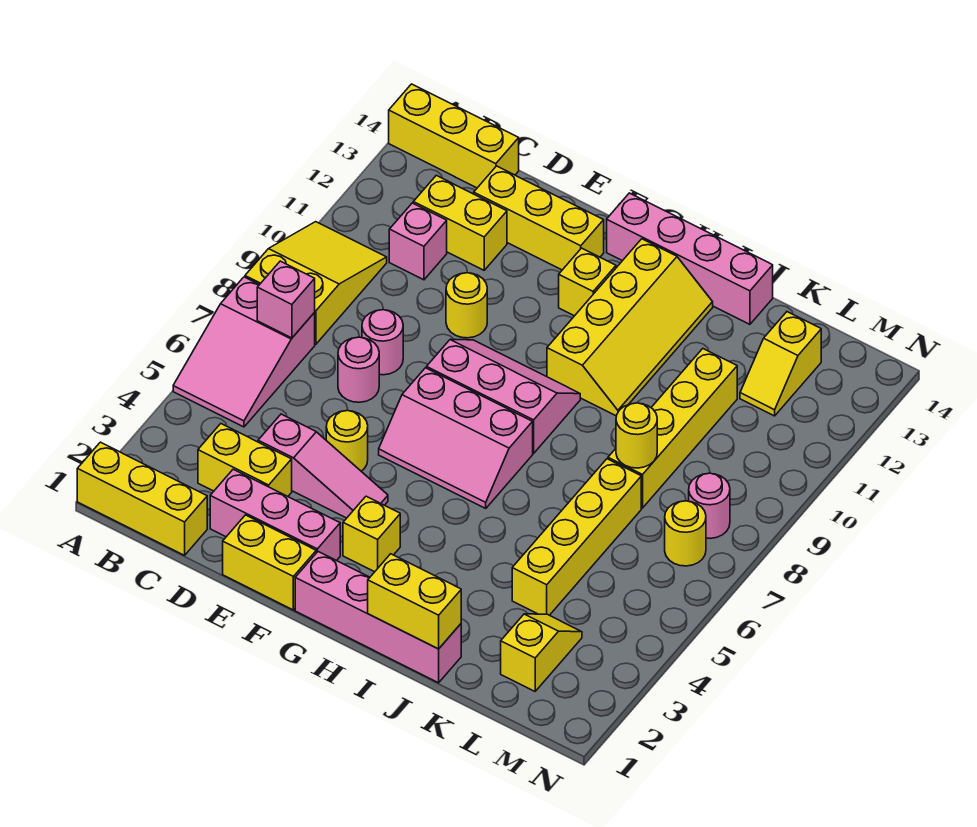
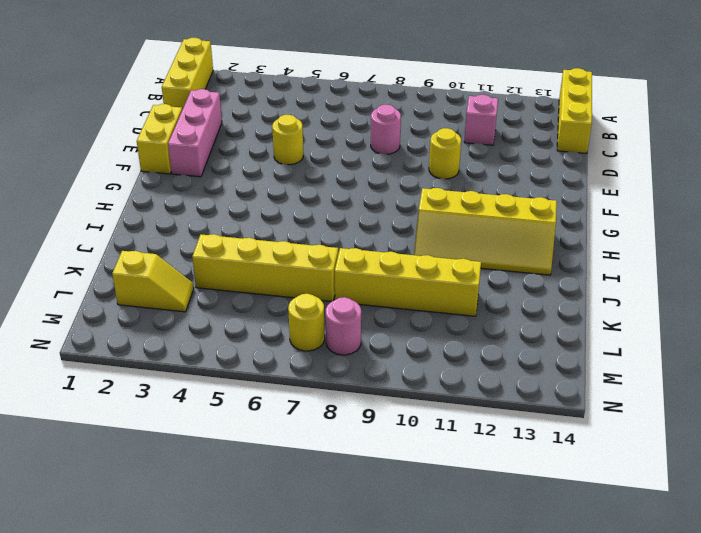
none -> pink 2x3 slope [173,277,315,427]
none -> yellow 2x3 slope [245,222,387,344]
none -> yellow 1x2 brick [198,424,292,496]
none -> yellow 1x2 brick [413,175,507,270]

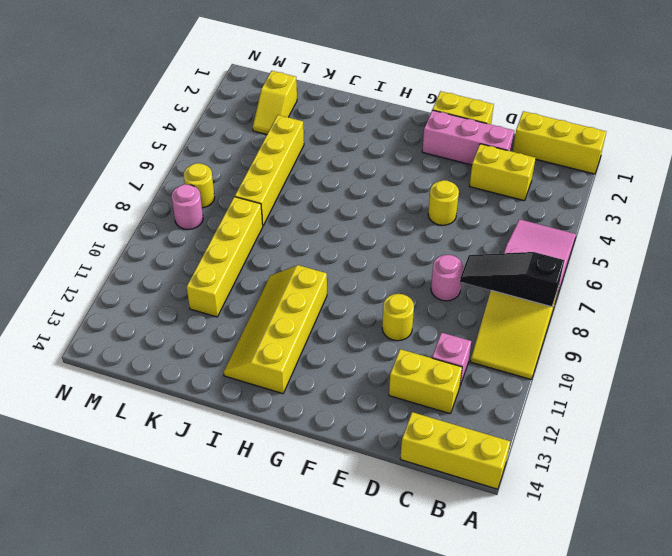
black 1x3 slope [460,252,565,307] -> none
none -> pink 1x3 slope [258,414,388,518]
none -> pink 1x1 round brick [338,337,379,402]
none -> yellow 1x3 brick [474,166,604,270]
none -> pink 2x3 slope [379,368,533,508]

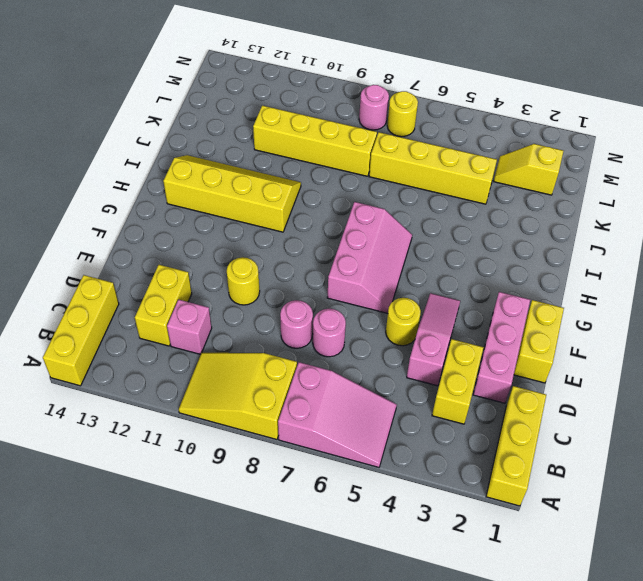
none -> yellow 1x3 brick [474,166,604,270]
none -> pink 2x3 slope [427,339,580,453]
none -> pink 1x4 brick [295,552,461,683]
none -> yellow 1x1 brick [343,496,400,572]

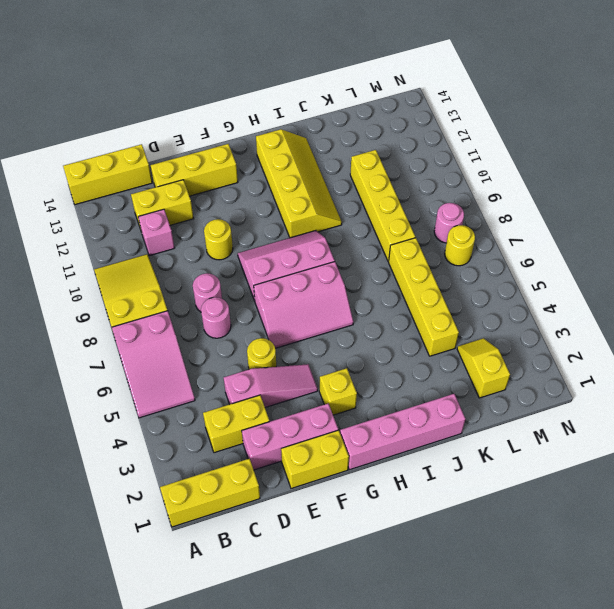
none -> yellow 1x1 brick [559,248,616,316]
none -> pink 1x4 brick [607,193,773,324]
none -> yellow 1x2 slope [740,312,821,416]
none -> pink 1x1 brick [257,261,315,338]

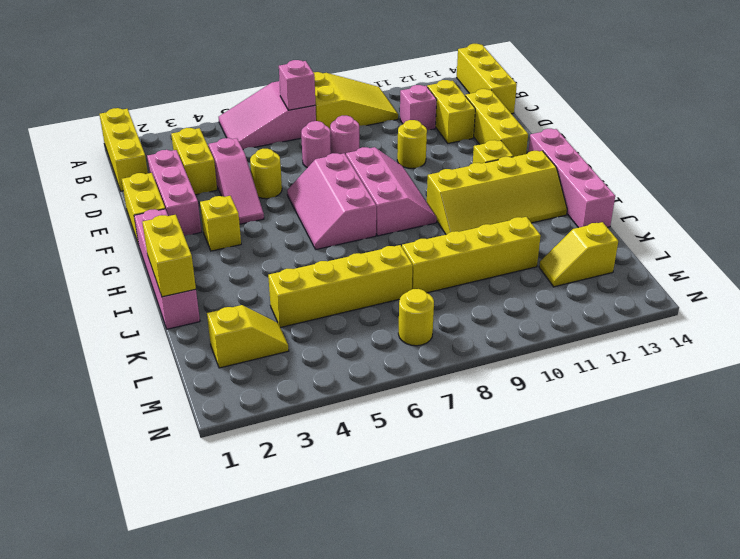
none -> pink 1x1 round brick [689,473,730,538]
none -> yellow 1x1 round brick [616,403,657,468]

